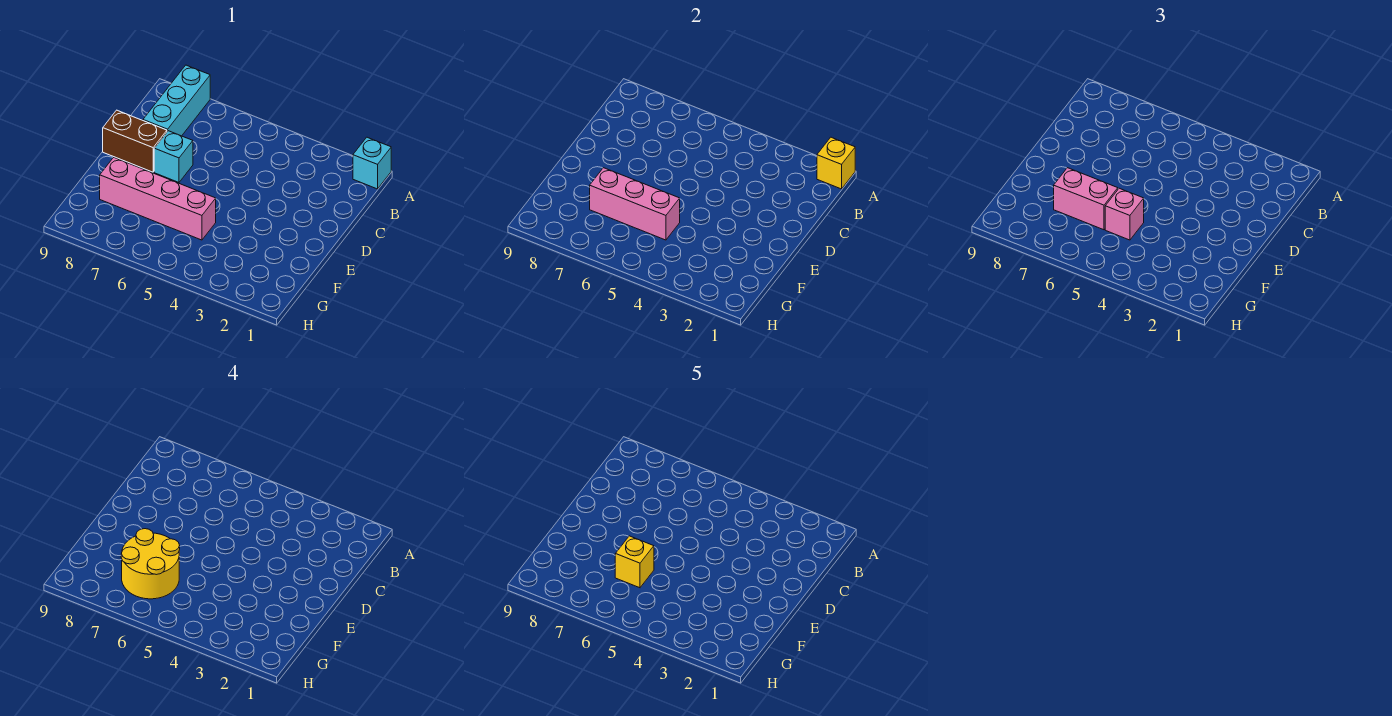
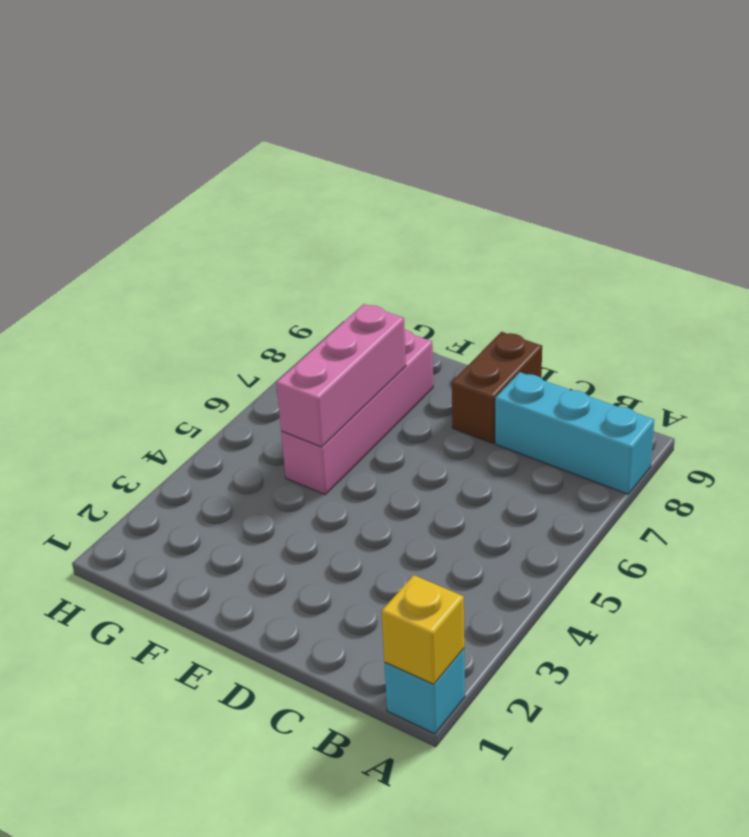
none -> cyan 1x1 brick [154,131,193,182]
none -> pink 1x1 brick [1105,188,1144,240]

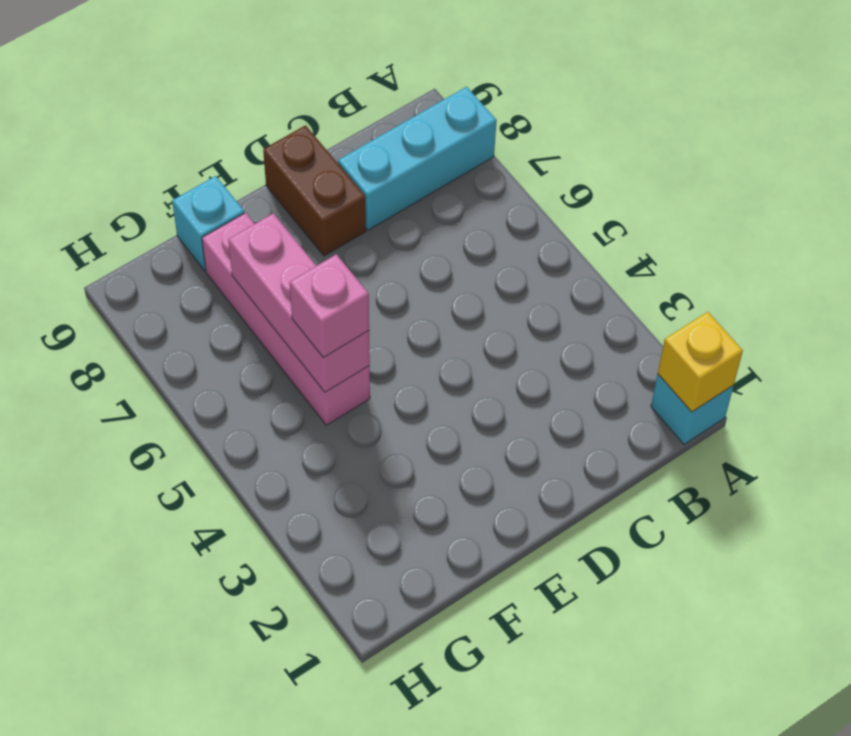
cyan 1x1 brick [172,176,244,271] -> cyan 1x1 brick moved to [154,131,193,182]
none -> pink 1x2 brick [1054,168,1118,230]
none -> yellow 2x2 round brick [121,529,180,599]

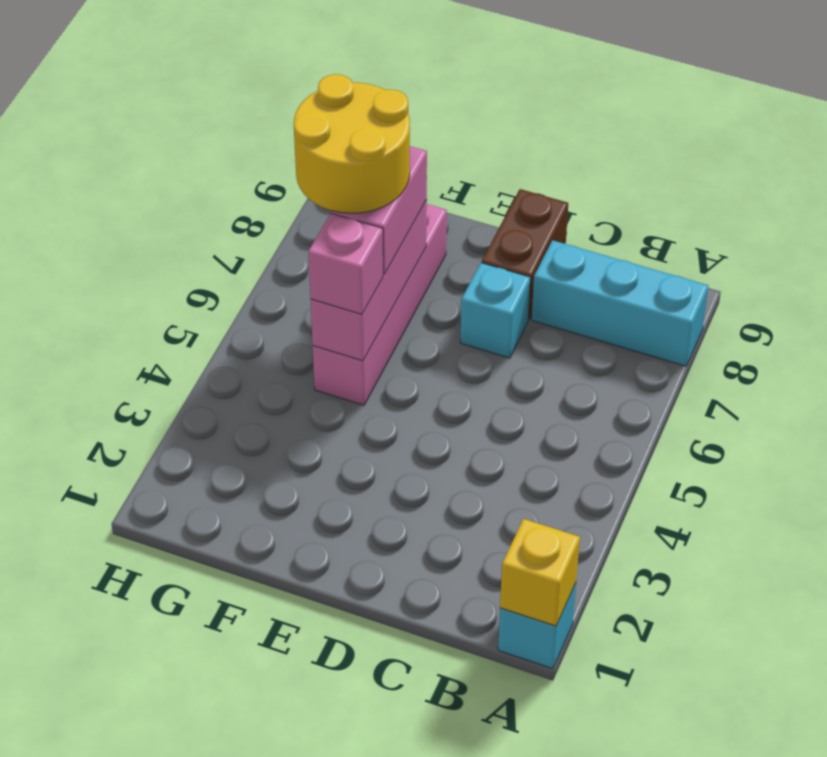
none -> yellow 1x1 brick [615,536,654,588]

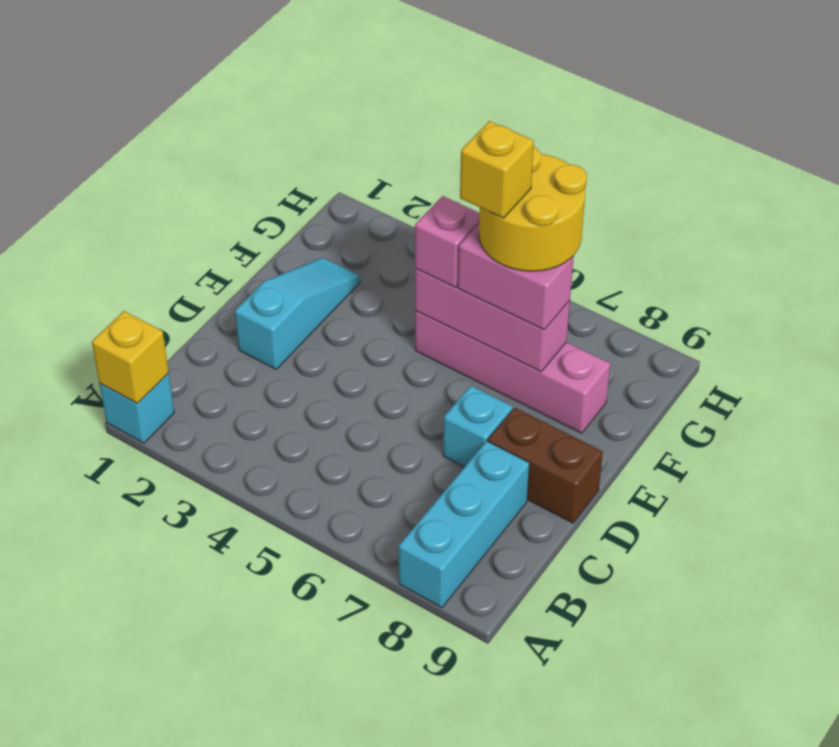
cyan 1x3 slope [235,258,360,369] -> none

